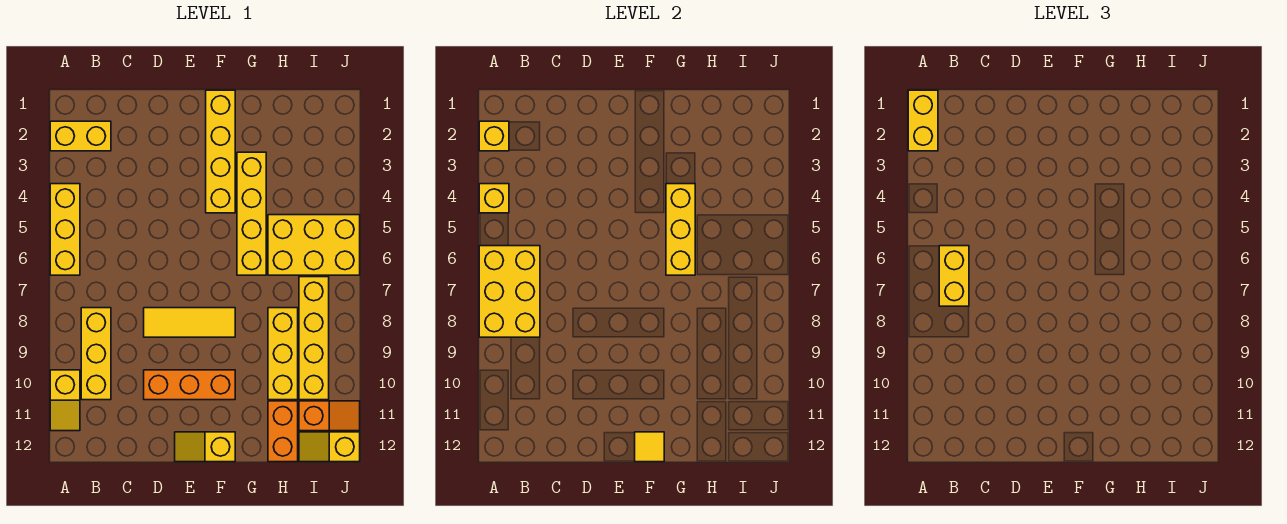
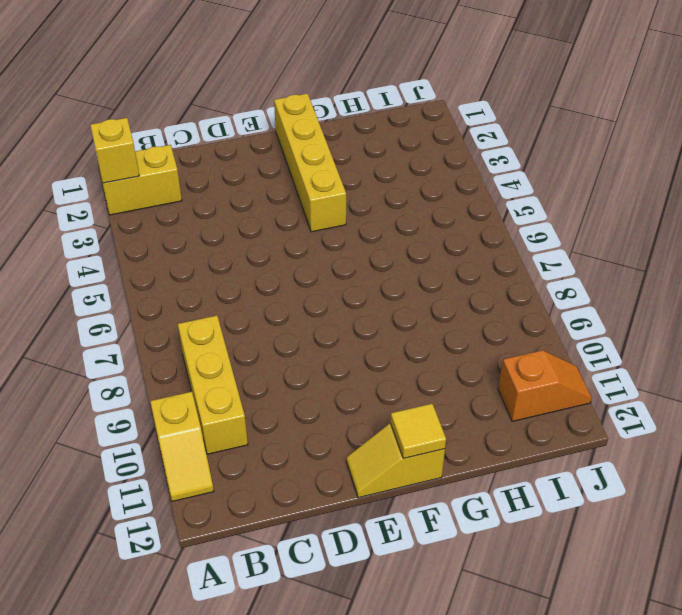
none -> yellow 1x3 brick [50,184,80,275]
none -> yellow 1x3 tile [144,308,235,337]
none -> orange 1x3 brick [144,370,235,400]

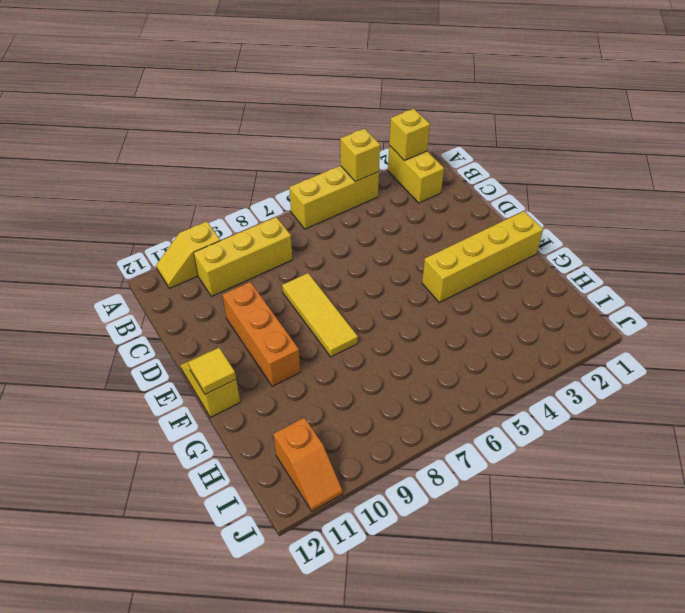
none -> yellow 1x4 brick [237,152,266,275]
none -> yellow 2x3 brick [268,215,360,275]
none -> yellow 1x3 brick [268,308,298,400]

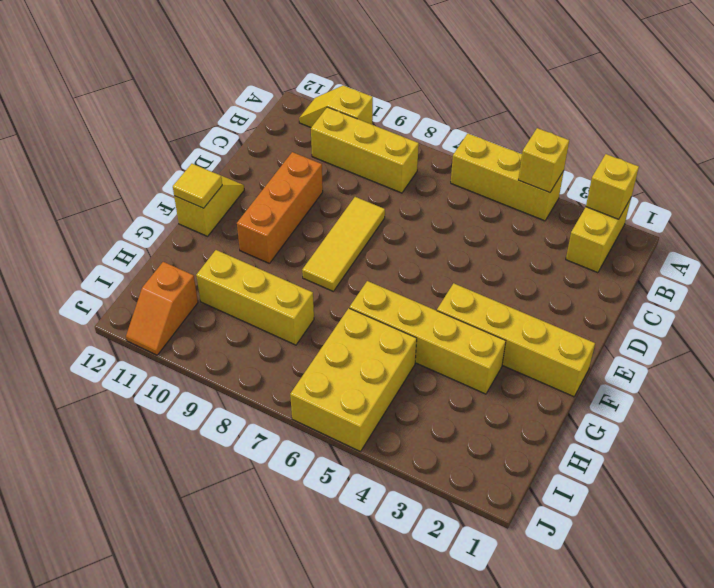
none -> orange 1x2 brick [268,401,298,462]
none -> yellow 1x4 brick [299,277,329,400]
none -> yellow 1x2 slope [299,432,360,462]

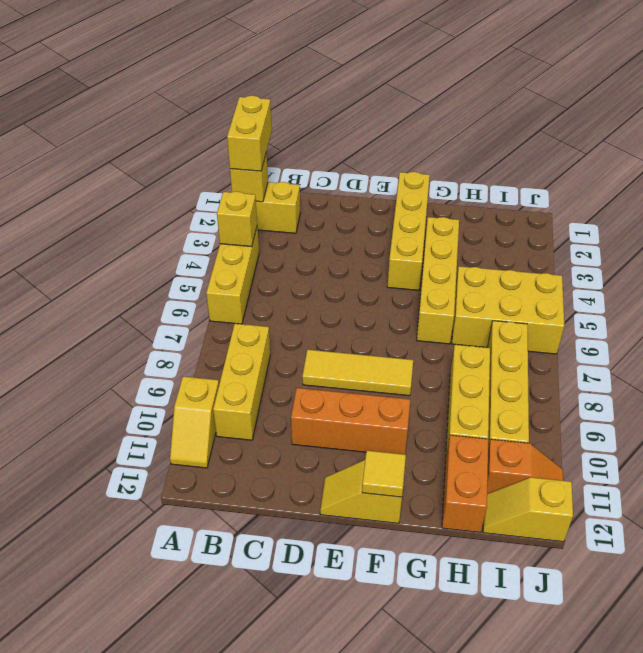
none -> yellow 2x3 brick [479,246,540,337]
none -> yellow 1x3 brick [666,184,695,275]
none -> yellow 1x2 brick [939,246,969,306]

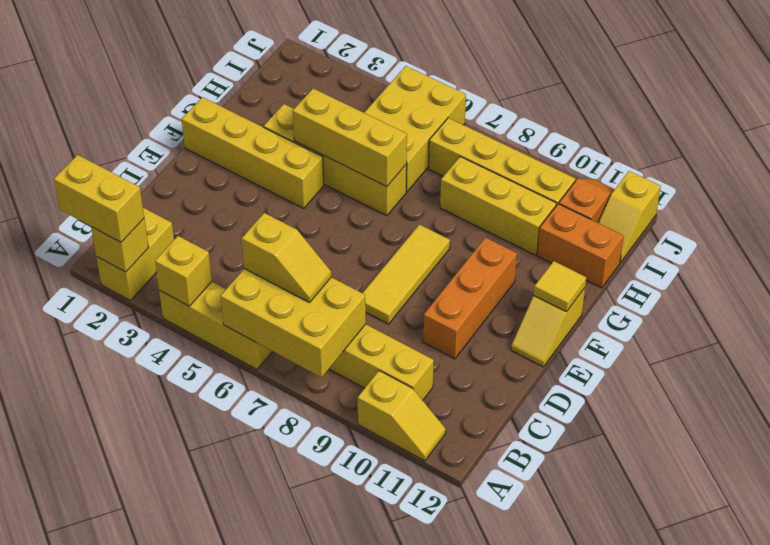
yellow 1x2 slope [242,213,331,303] -> yellow 1x2 brick [939,246,969,306]

